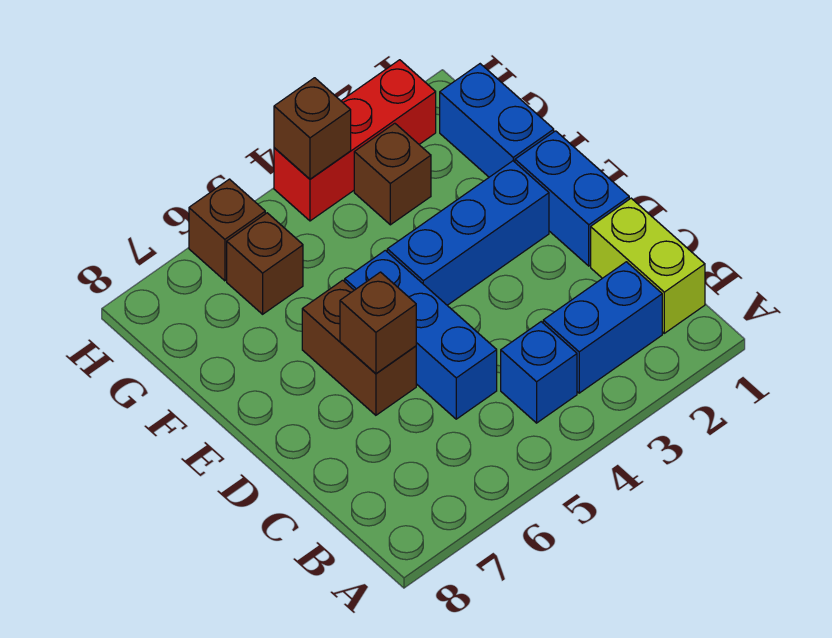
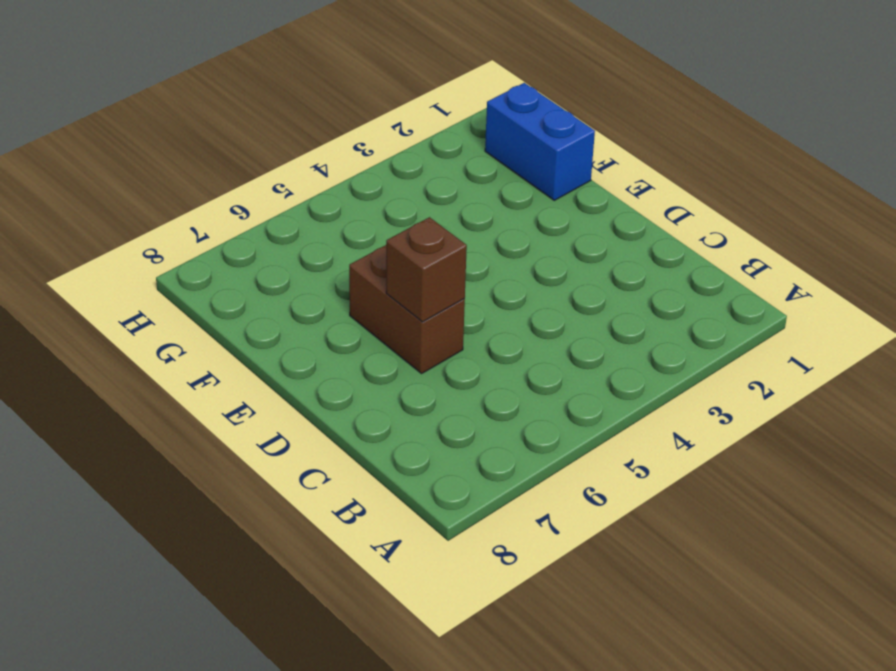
none -> lime 1x2 brick [591,198,705,333]
none -> blue 1x2 brick [543,262,662,393]
none -> blue 1x1 brick [501,322,577,423]

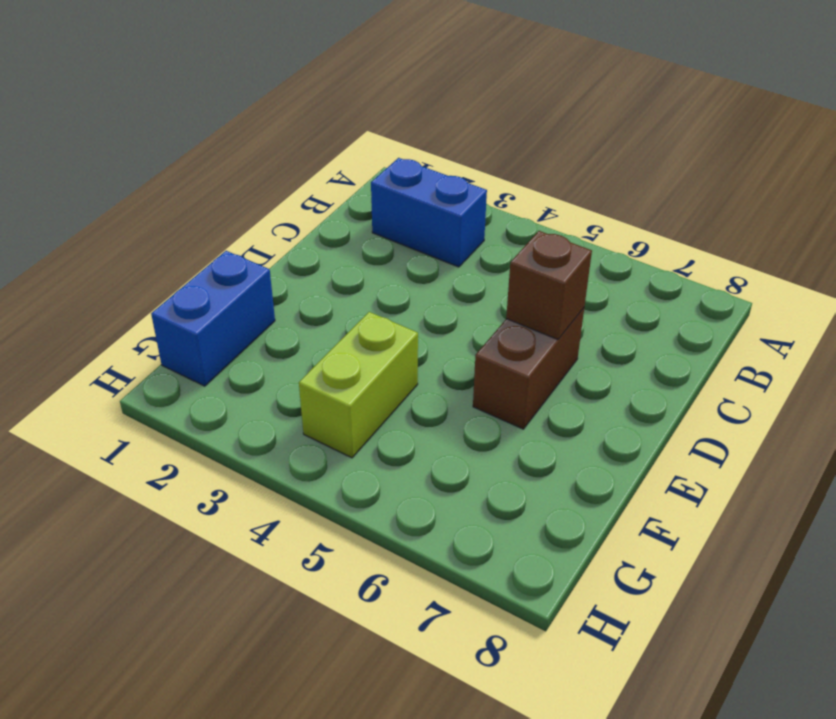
lime 1x2 brick [299,312,418,458] -> lime 1x2 brick moved to [591,198,705,333]
none -> blue 1x1 brick [501,322,577,423]
none -> blue 1x3 brick [345,250,497,419]
none -> blue 1x2 brick [515,131,629,266]

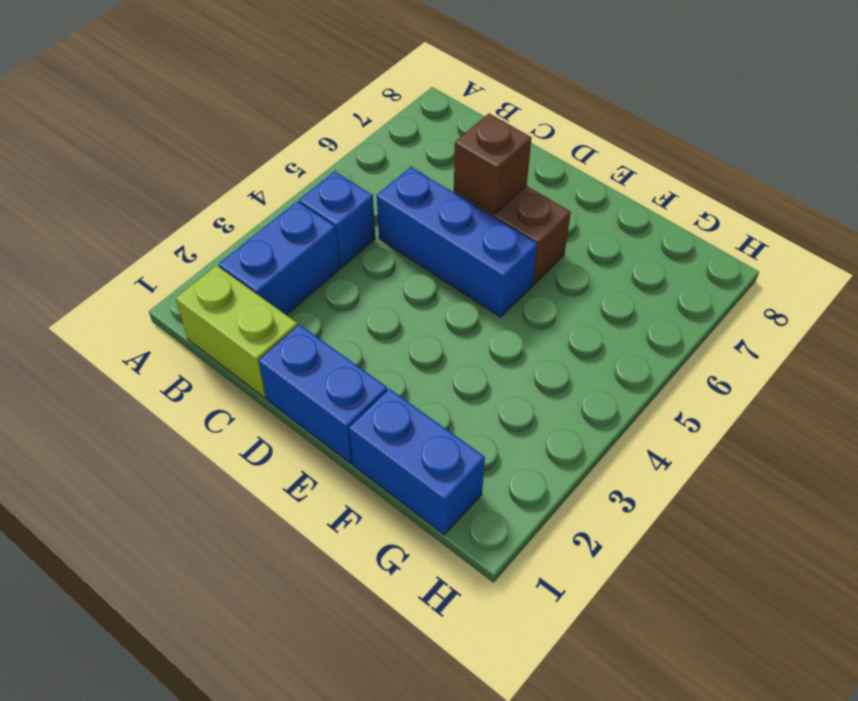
none -> blue 1x3 brick [387,161,549,305]
none -> brown 1x1 brick [354,123,431,225]
none -> brown 1x1 brick [227,213,303,314]

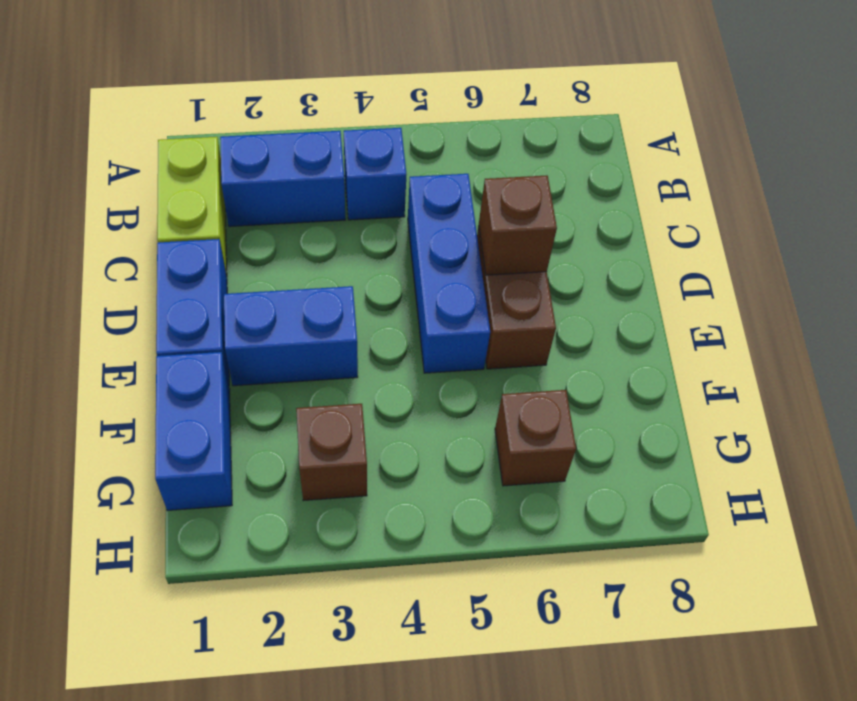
blue 1x2 brick [224,286,358,386] -> blue 1x3 brick [387,161,549,305]
none -> red 1x3 brick [274,60,436,221]
none -> brown 1x1 brick [189,179,265,281]
none -> brown 1x1 brick [274,78,351,179]

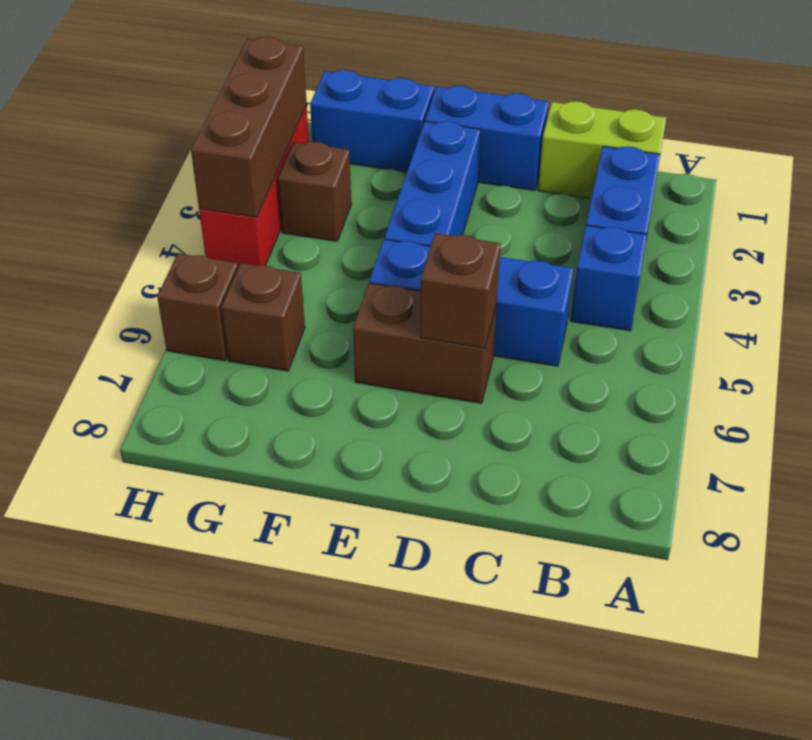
brown 1x3 brick [191,37,307,217] -> brown 1x1 brick [274,78,351,179]

